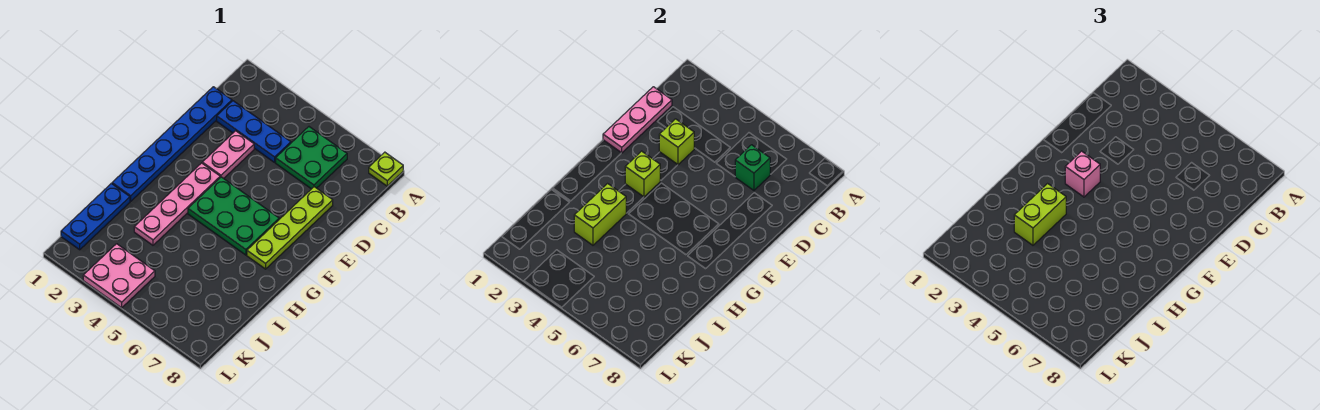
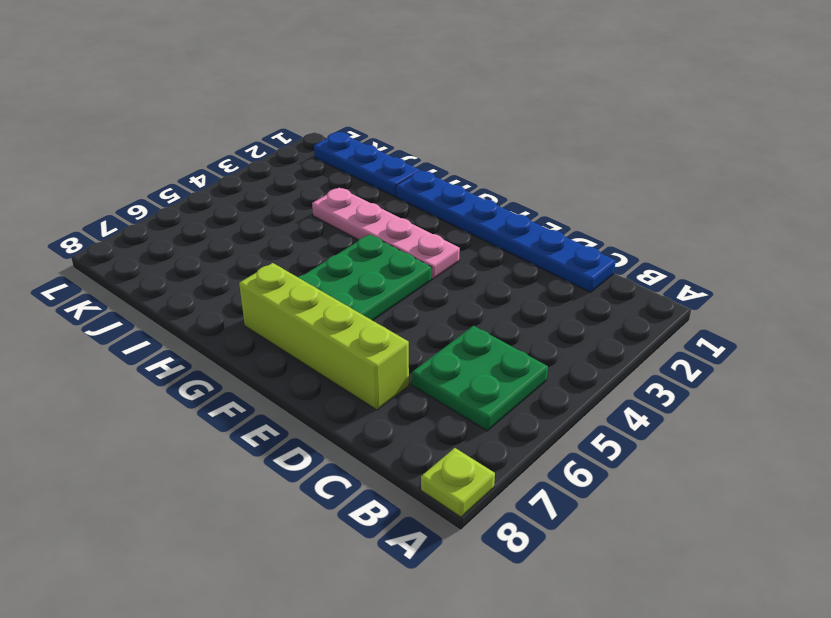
lime 1x4 brick [239,263,409,410] -> lime 1x4 plate [247,187,333,269]
none -> blue 1x3 plate [217,101,291,162]
none -> pink 1x2 plate [202,131,254,178]
none -> pink 2x2 plate [83,244,155,308]

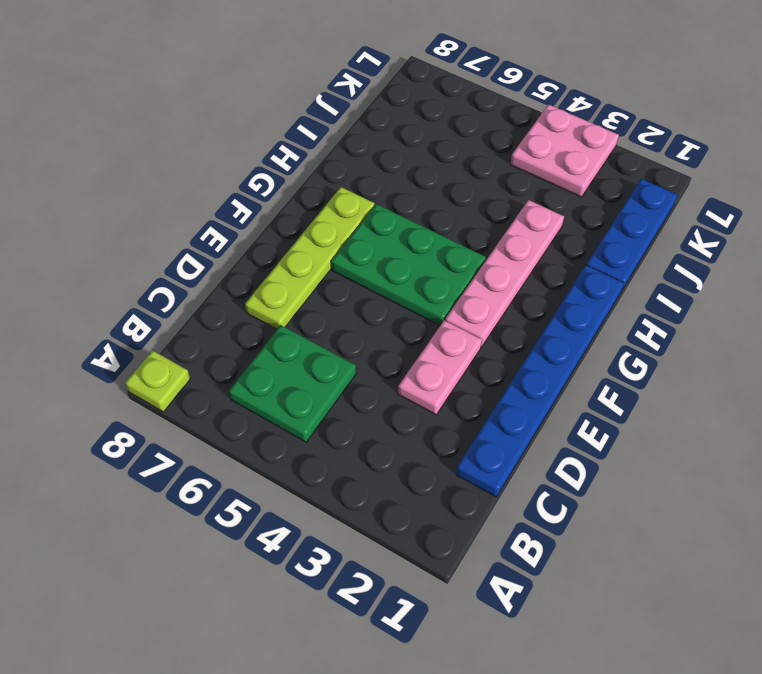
none -> blue 1x3 plate [217,101,291,162]
none -> pink 1x3 plate [603,87,672,153]
none -> green 1x1 brick [735,145,770,190]

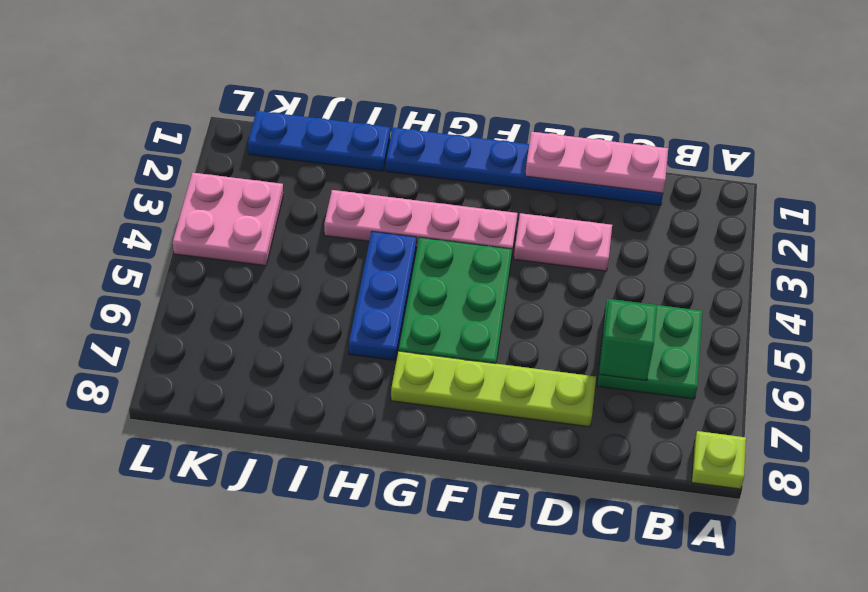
blue 1x3 plate [349,231,417,360] -> blue 1x3 plate moved to [217,101,291,162]
none -> lime 1x1 brick [659,119,694,165]
none -> lime 1x1 brick [625,151,660,197]
none -> lime 1x2 brick [574,184,626,245]

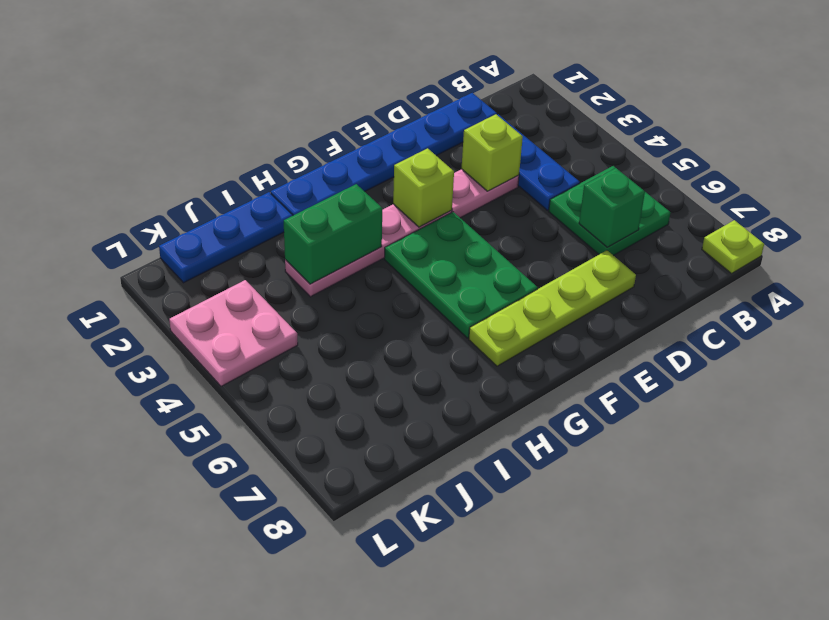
green 1x2 brick [284,184,382,284] -> lime 1x2 brick [574,184,626,245]
none -> pink 1x3 plate [603,87,672,153]
none -> pink 1x1 brick [1065,151,1100,197]
none -> lime 1x2 brick [1014,184,1066,245]

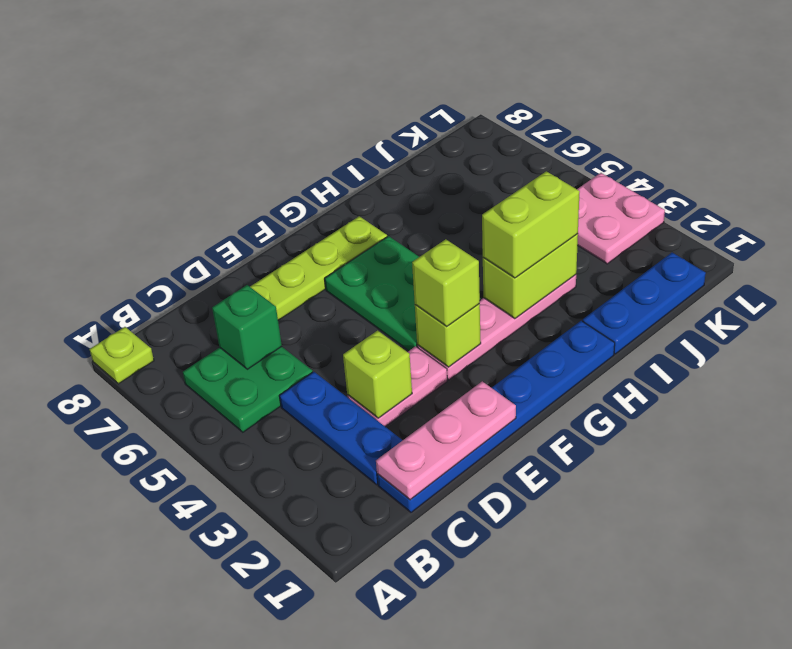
lime 1x1 brick [412,239,480,327] -> pink 1x1 brick [1065,151,1100,197]

